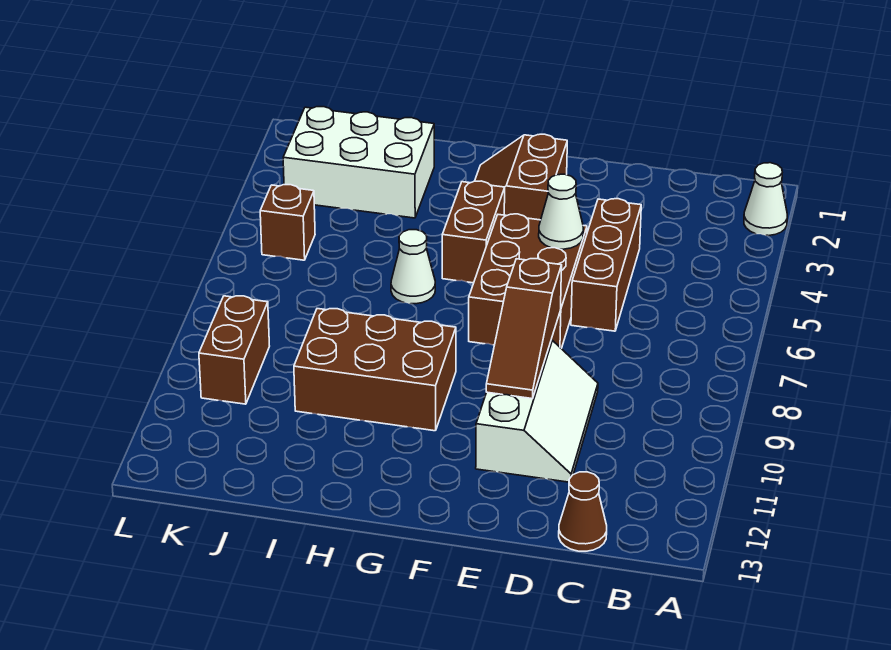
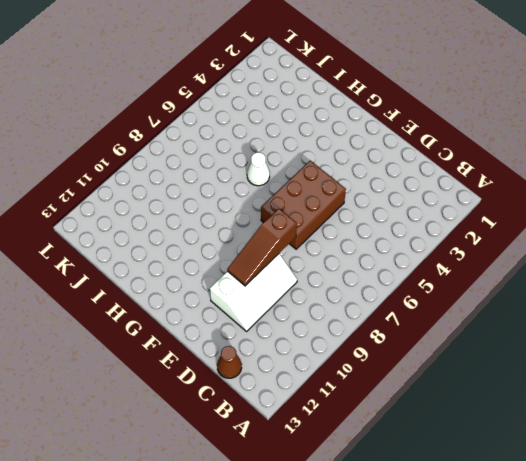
none -> white 1x1 cone [744,163,787,236]
none -> brown 1x3 brick [571,199,641,331]
none -> brown 2x2 slope [475,134,567,220]

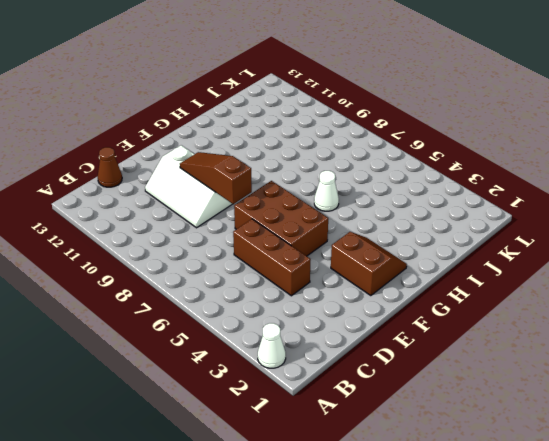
none -> brown 1x2 brick [442,181,505,283]
none -> brown 2x3 brick [294,309,456,431]
none -> white 2x3 brick [283,107,434,218]

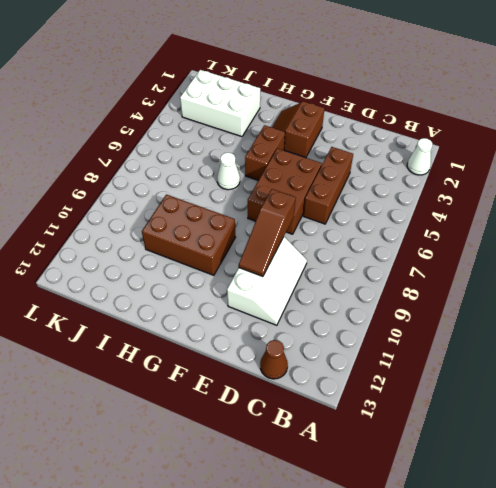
none -> brown 1x1 brick [260,185,315,260]
none -> brown 1x2 brick [199,296,269,404]
none -> white 1x1 cone [539,174,583,249]

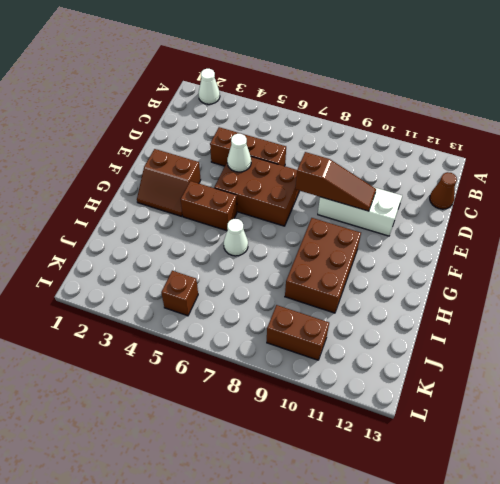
none -> white 2x3 brick [283,107,434,218]

